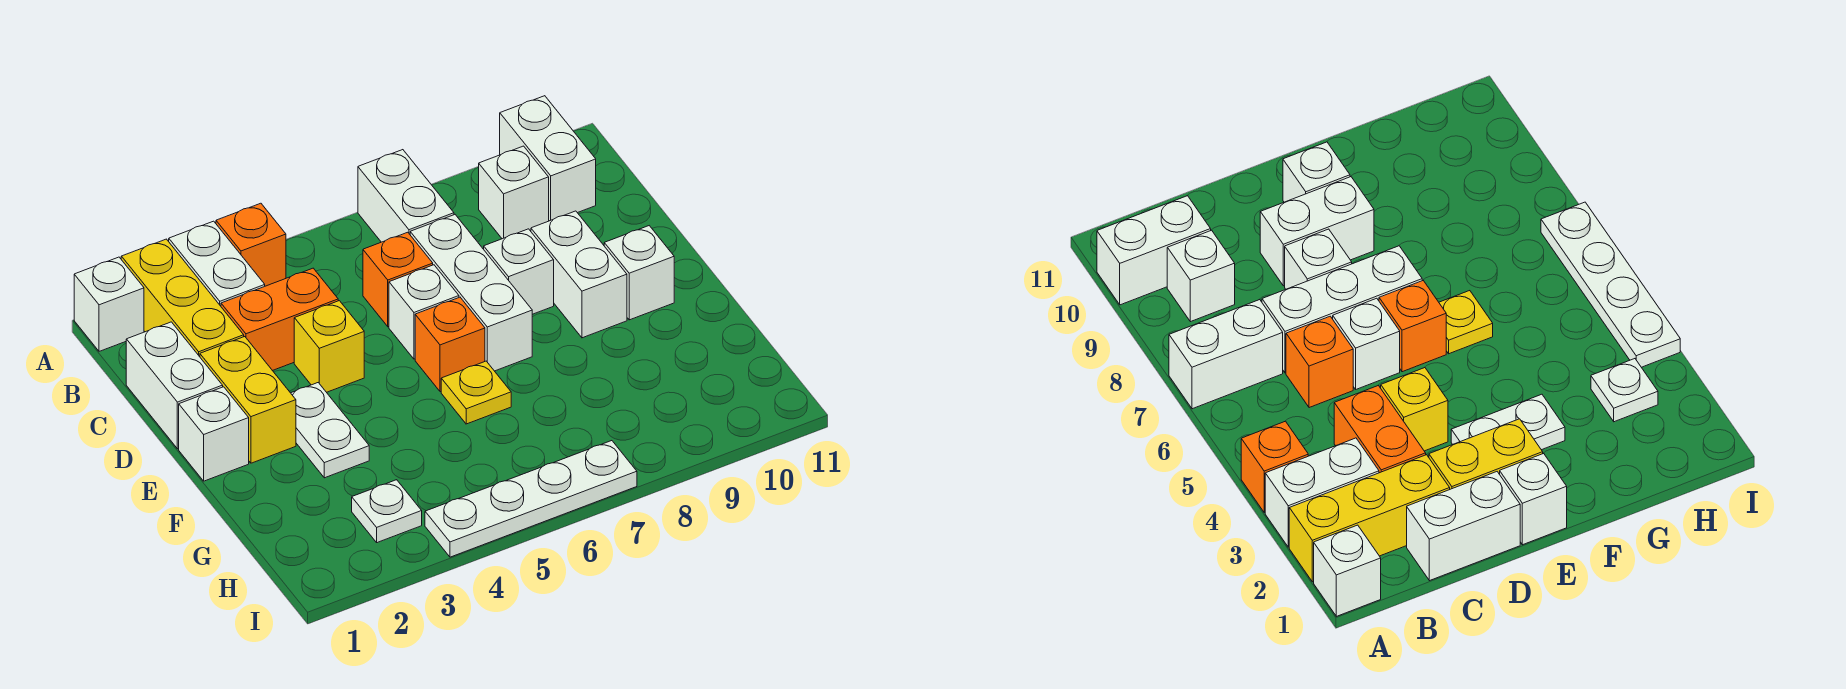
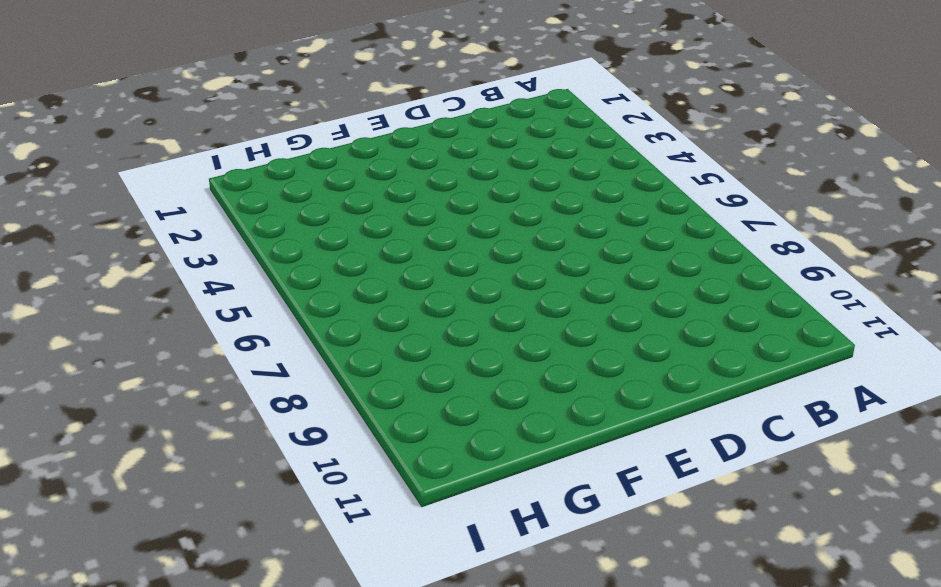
none -> white 1x1 brick [74,257,144,351]
none -> yellow 1x3 brick [121,239,244,357]
none -> white 1x2 brick [169,221,265,306]

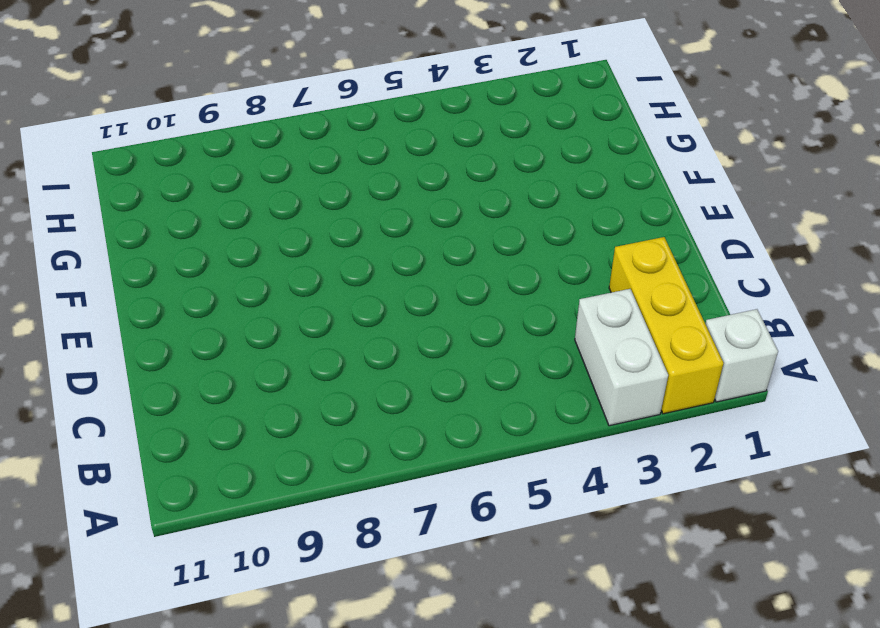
none -> orange 1x1 brick [216,203,286,286]
none -> white 1x2 brick [358,150,454,242]
none -> white 1x2 brick [500,96,596,221]

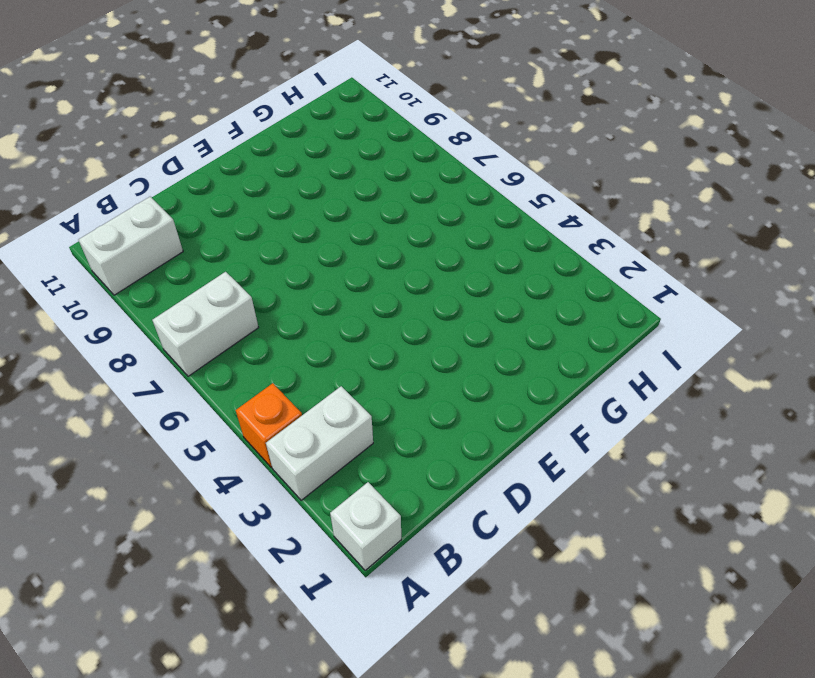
none -> yellow 1x3 brick [121,239,244,357]
none -> white 1x1 brick [479,146,549,239]
none -> white 1x2 brick [126,322,223,449]

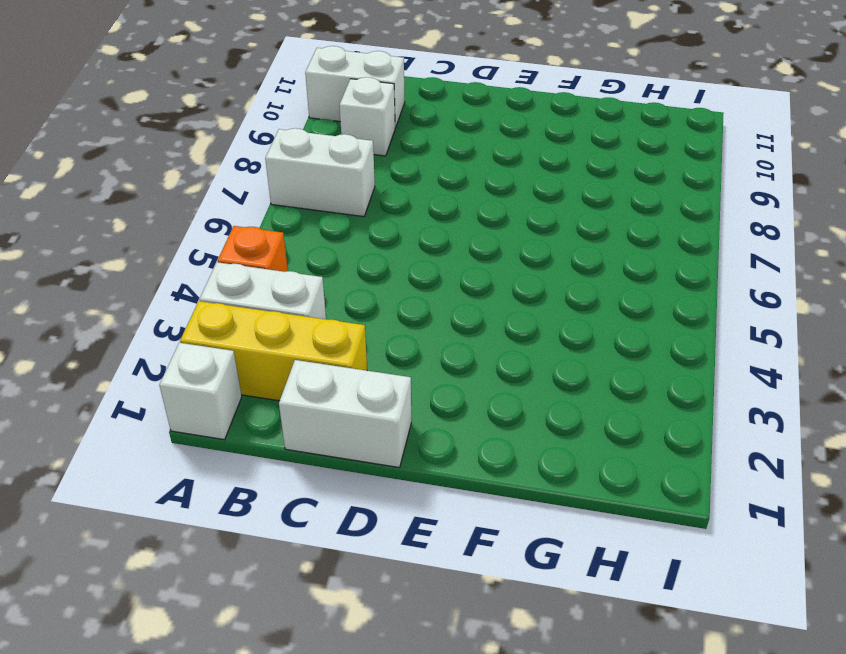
none -> orange 1x2 brick [221,268,338,371]
none -> orange 1x1 brick [363,232,433,327]
none -> white 1x3 brick [410,215,532,371]

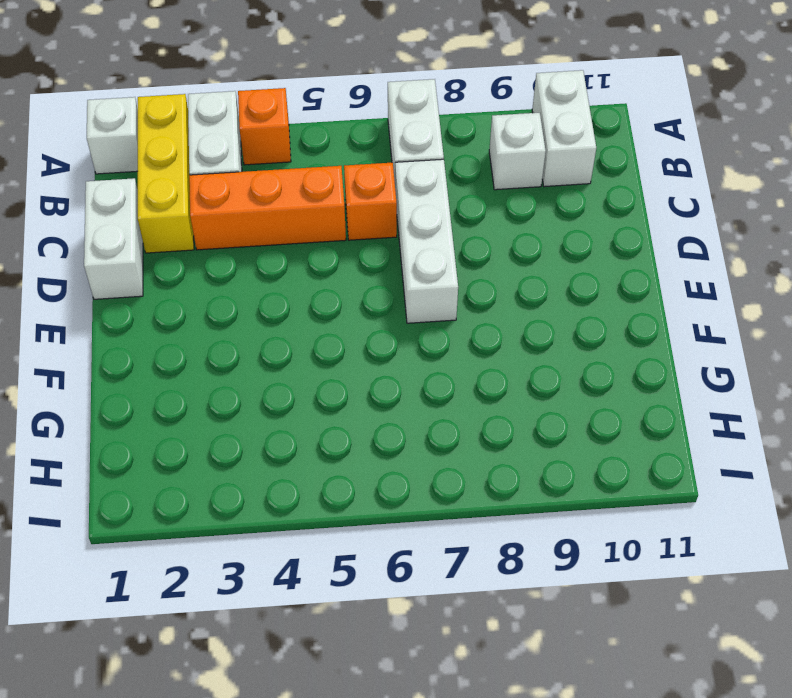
orange 1x3 brick [189,166,346,250] -> orange 1x2 brick [221,268,338,371]
none -> yellow 1x2 brick [200,337,296,463]
none -> yellow 1x1 brick [294,301,364,392]
none -> white 1x1 brick [389,265,459,359]

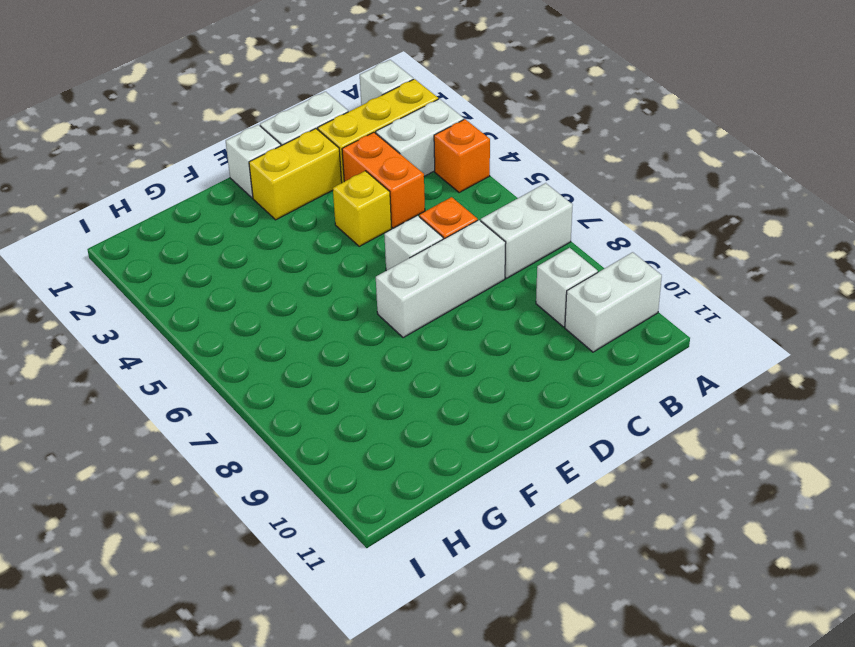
none -> white 1x1 brick [484,229,554,314]
none -> white 1x2 brick [531,211,627,338]
none -> white 1x2 plate [291,383,369,478]

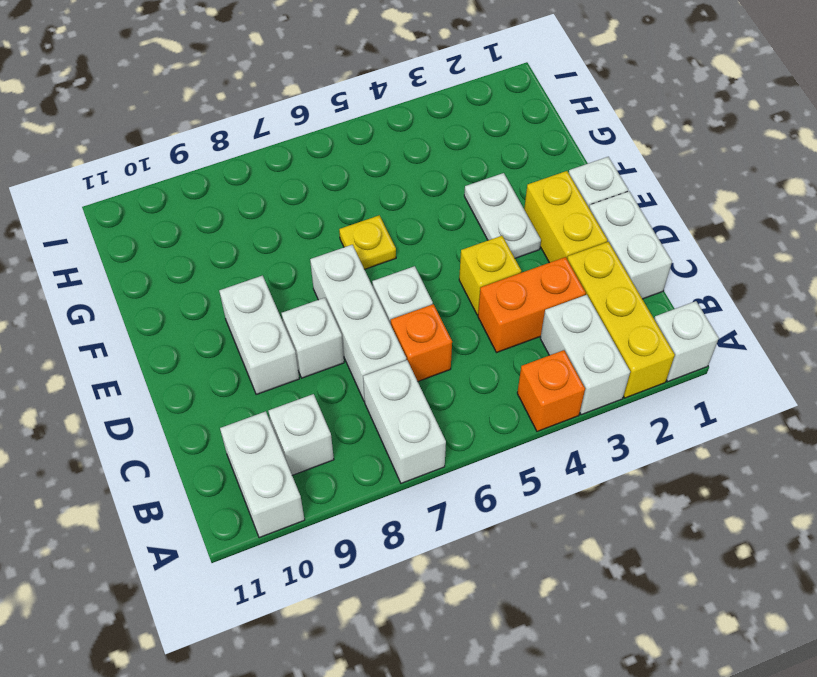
none -> orange 1x1 brick [415,297,485,392]
none -> white 1x1 brick [604,226,674,320]
none -> white 1x1 plate [352,480,422,543]

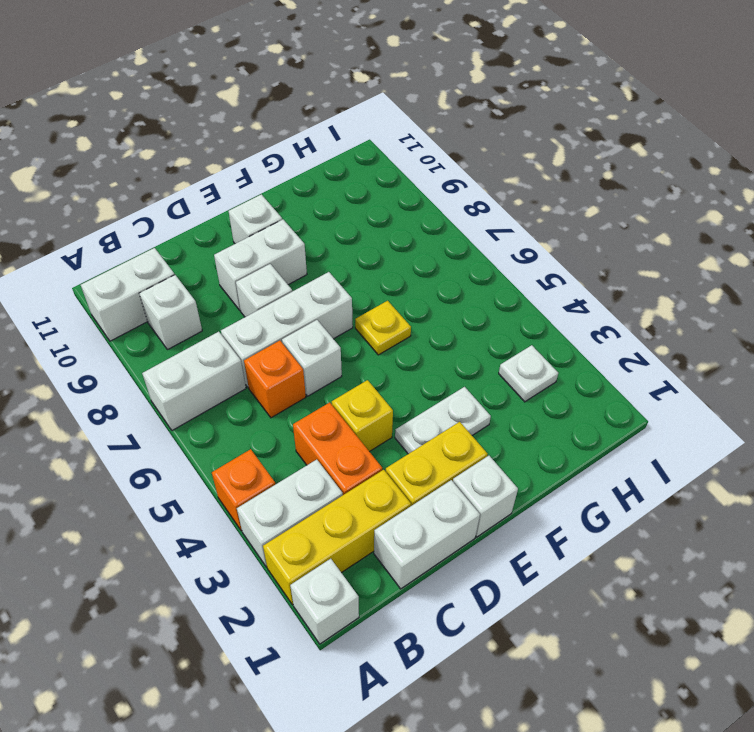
none -> orange 1x1 brick [415,297,485,392]
none -> white 1x4 plate [425,441,637,557]

